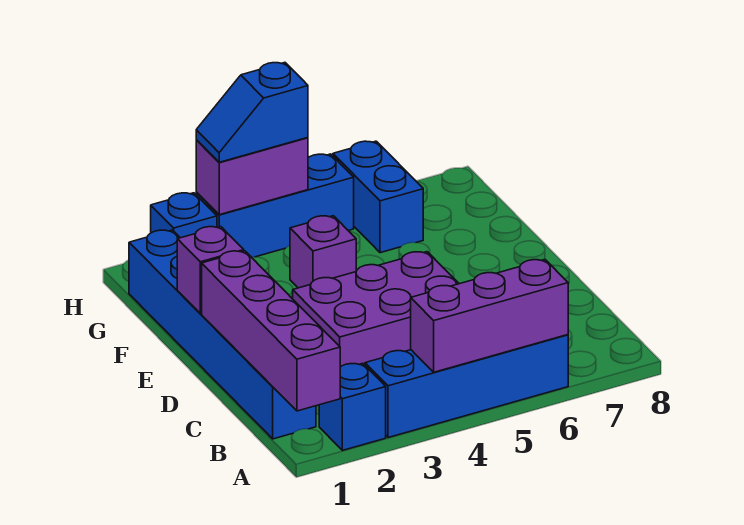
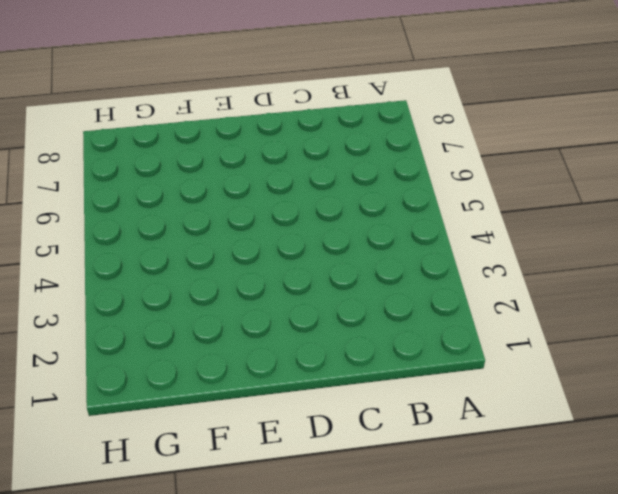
none -> blue 1x1 brick [319,363,386,450]
none -> blue 1x4 brick [365,335,568,438]
none -> blue 1x6 brick [129,230,316,439]

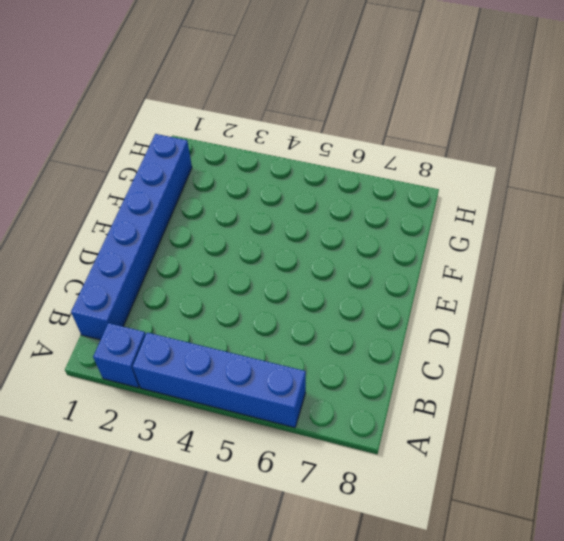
none -> purple 2x3 brick [293,252,459,367]
none -> purple 1x1 brick [290,216,356,288]
none -> blue 1x2 brick [333,141,423,253]

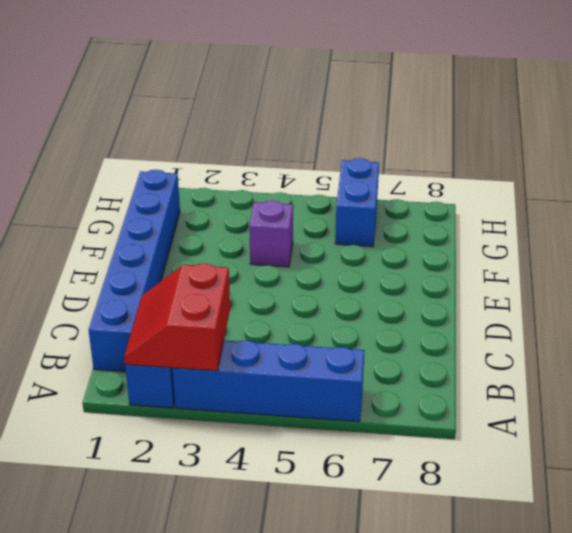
red 2x2 slope [124,263,230,371] -> none
none -> purple 2x3 brick [293,252,459,367]
none -> blue 1x1 brick [151,193,217,238]
none -> blue 1x3 brick [196,154,354,257]

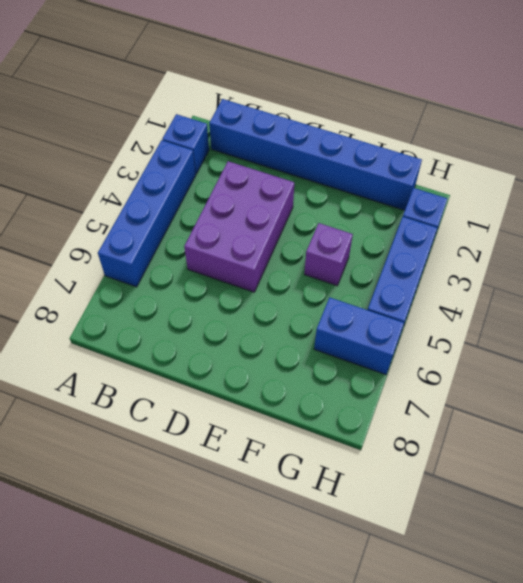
none -> purple 1x4 brick [202,251,340,411]
none -> purple 1x3 brick [411,260,568,372]
none -> purple 1x1 brick [177,227,244,314]

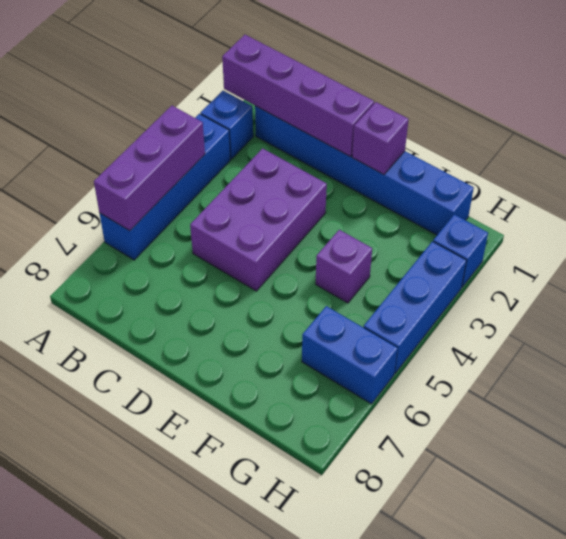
none -> purple 1x2 brick [196,137,308,215]
none -> blue 1x2 slope [196,63,308,162]

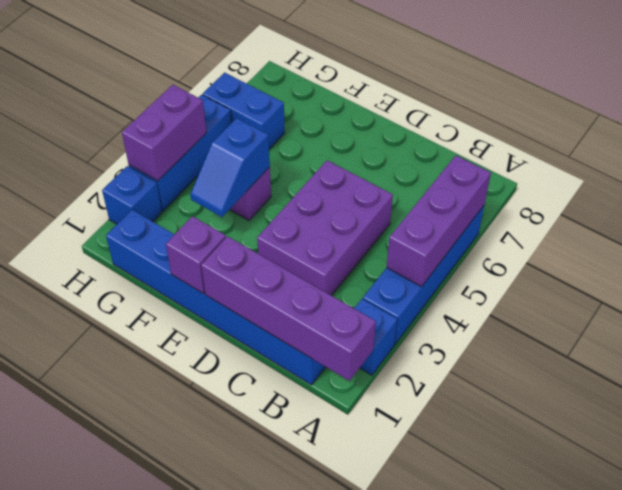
blue 1x2 slope [190,118,270,217] -> blue 1x2 slope moved to [196,63,308,162]

